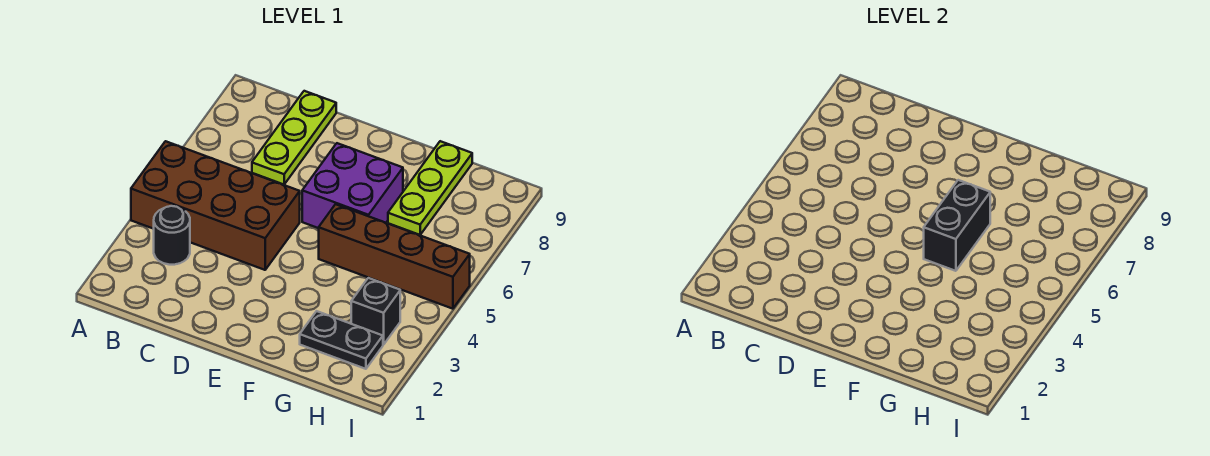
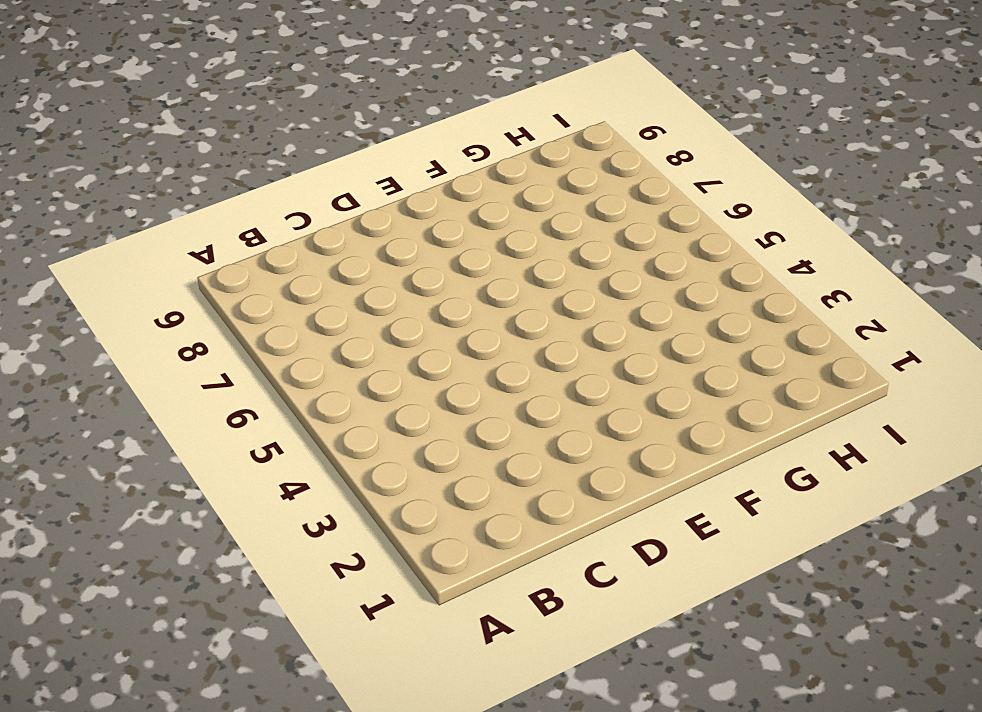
none -> brown 2x4 brick [131,141,300,270]
none -> black 1x1 round brick [154,206,190,265]

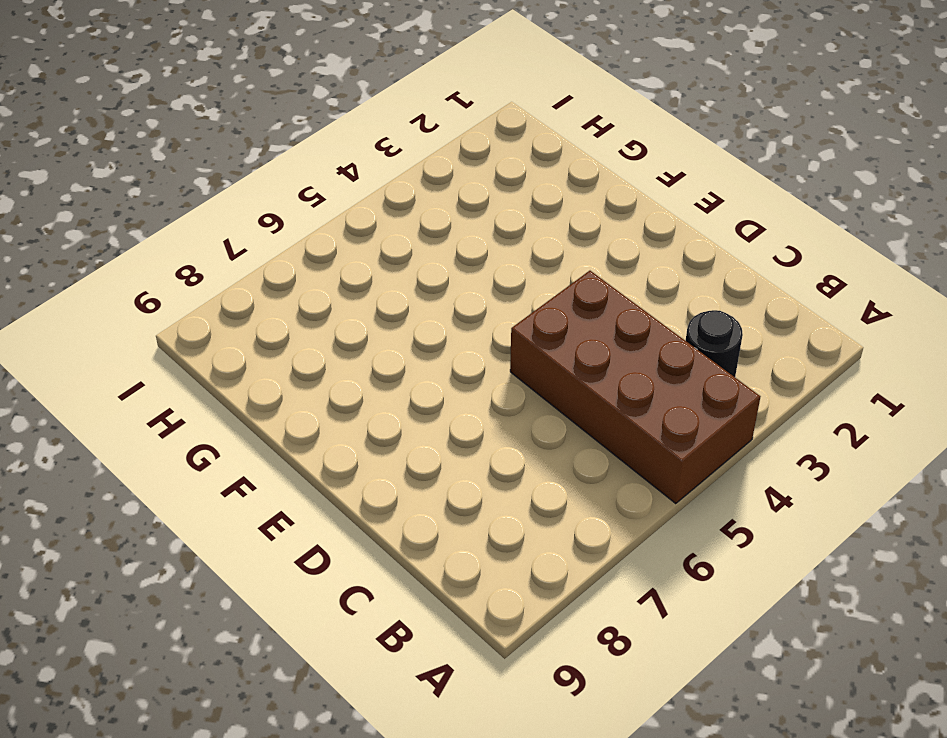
none -> lime 1x3 plate [252,91,336,184]
none -> purple 2x2 brick [302,143,403,228]

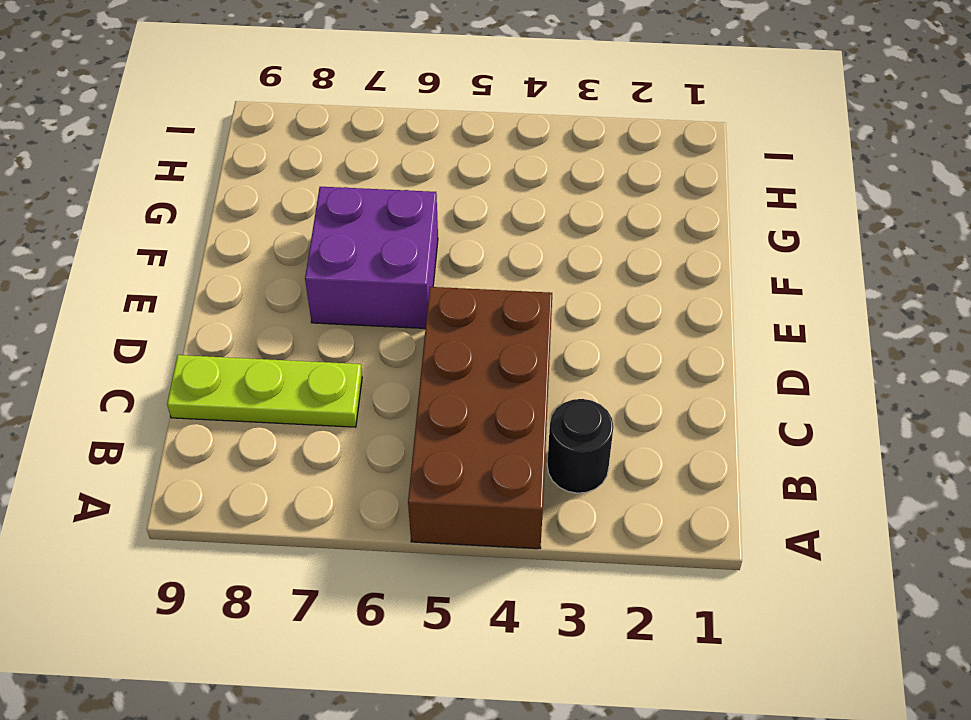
none -> brown 1x4 brick [319,204,470,309]
none -> black 1x2 plate [300,311,383,369]

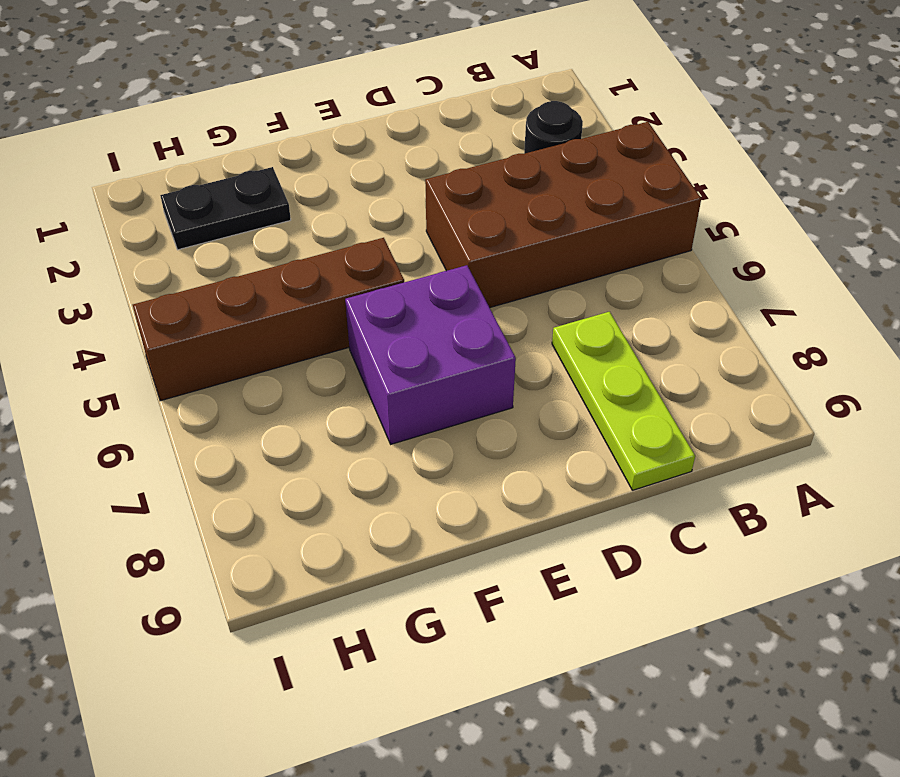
none -> lime 1x3 plate [388,141,472,235]
none -> black 1x1 brick [351,278,400,345]

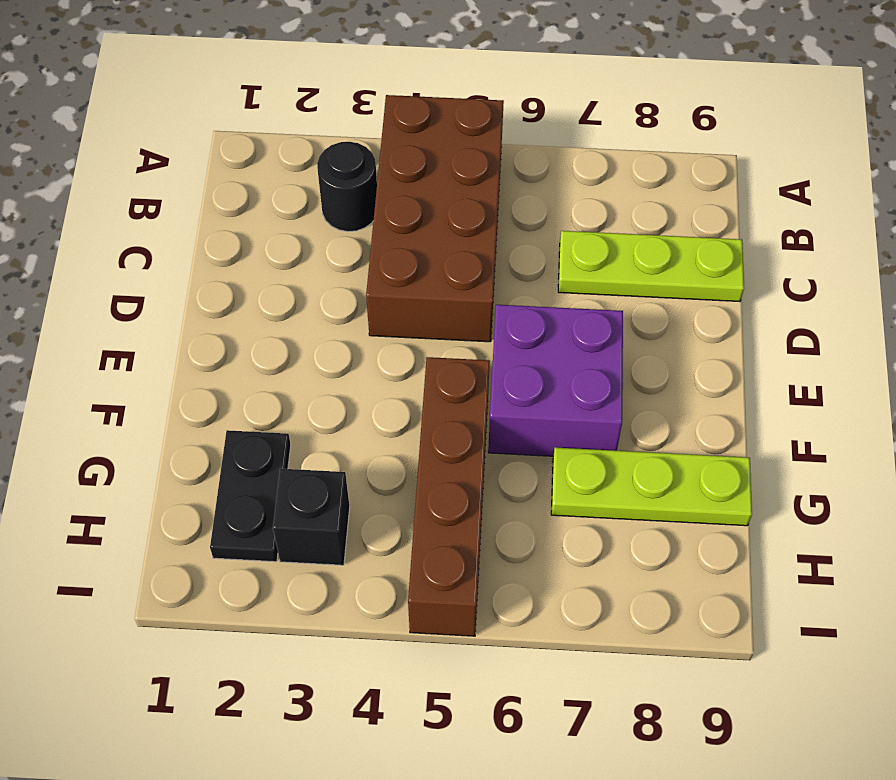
none -> black 1x2 brick [924,180,990,271]

